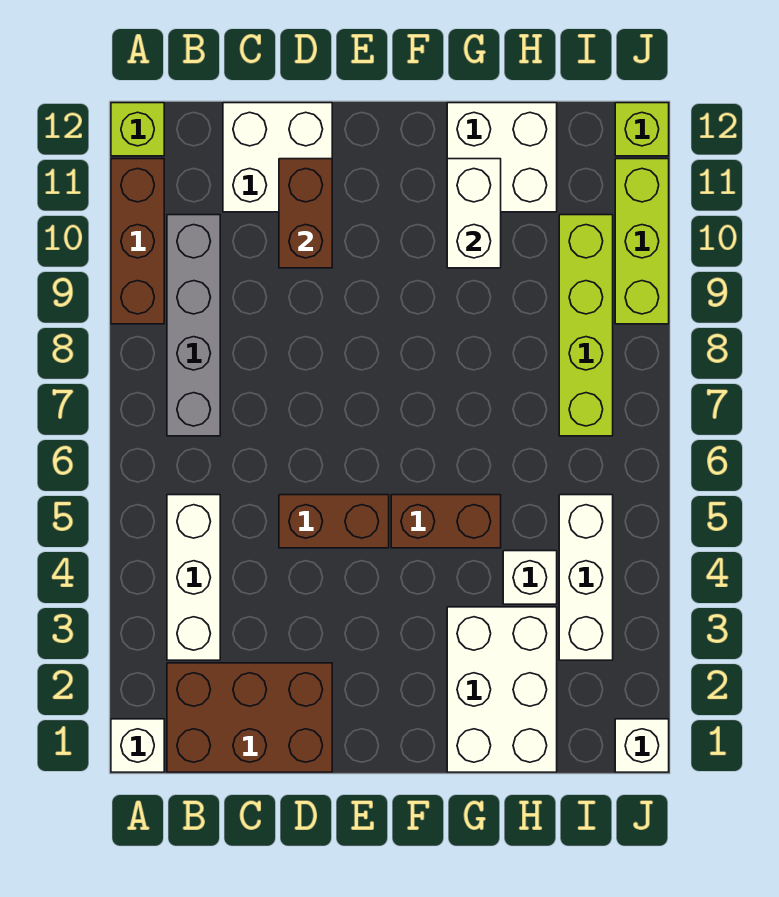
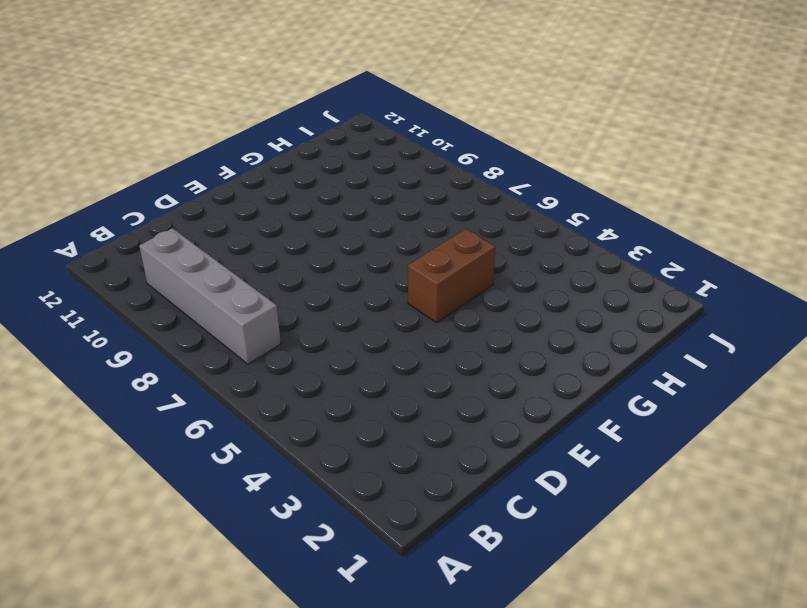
none -> white 1x1 brick [111,719,164,772]
none -> brown 1x3 brick [111,159,164,324]
none -> lime 1x1 brick [111,103,164,156]

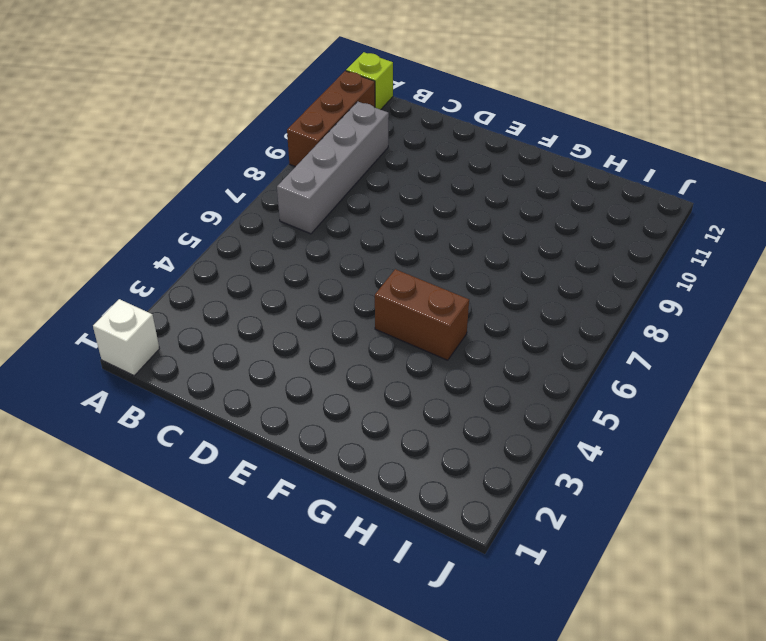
none -> brown 2x3 brick [167,663,332,772]
none -> white 1x3 brick [167,495,220,660]
none -> white 2x2 brick [223,103,332,212]

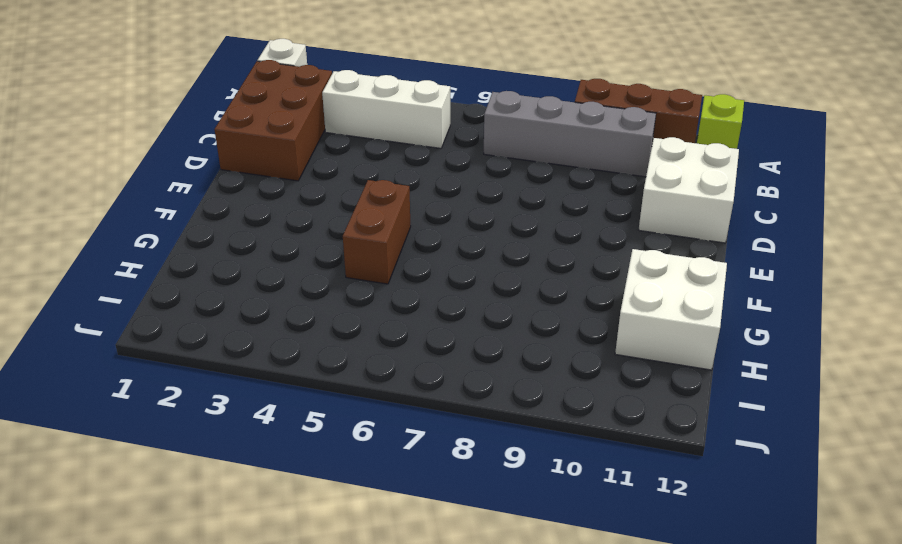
none -> brown 1x2 brick [279,495,389,548]
none -> white 2x3 brick [447,607,557,772]
none -> white 1x1 brick [503,551,557,604]

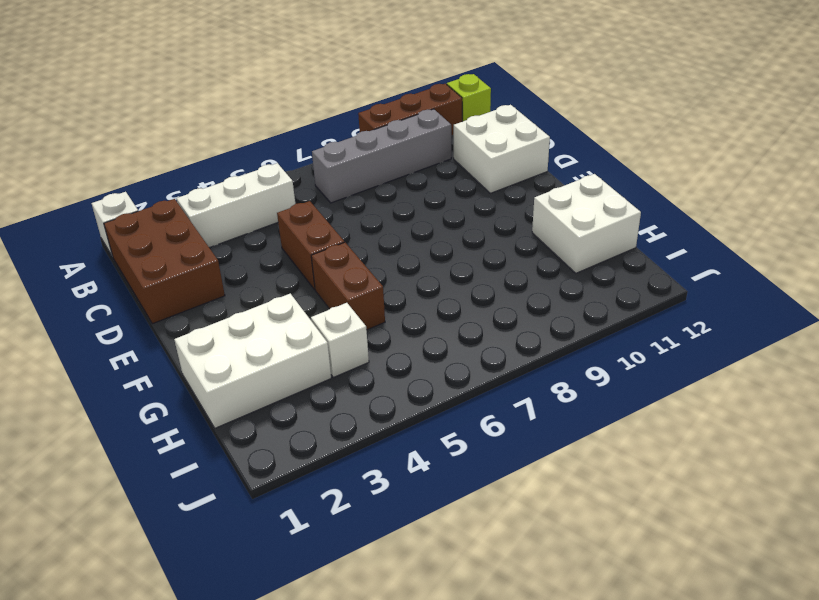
none -> white 1x3 brick [559,495,613,660]
none -> lime 1x4 brick [559,215,613,436]
none -> white 1x1 brick [615,719,669,772]

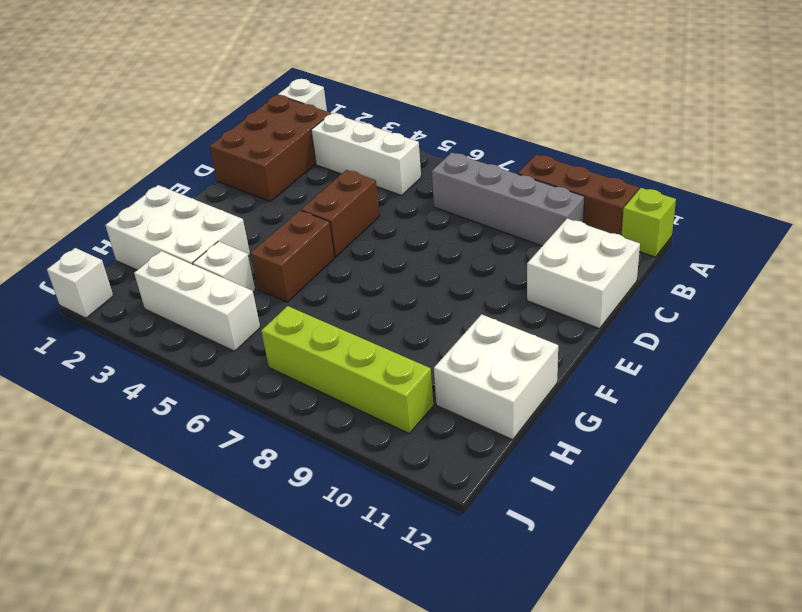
none -> lime 1x3 brick [615,159,669,324]
none -> lime 1x1 brick [615,103,669,156]
none -> brown 1x2 brick [279,159,332,268]

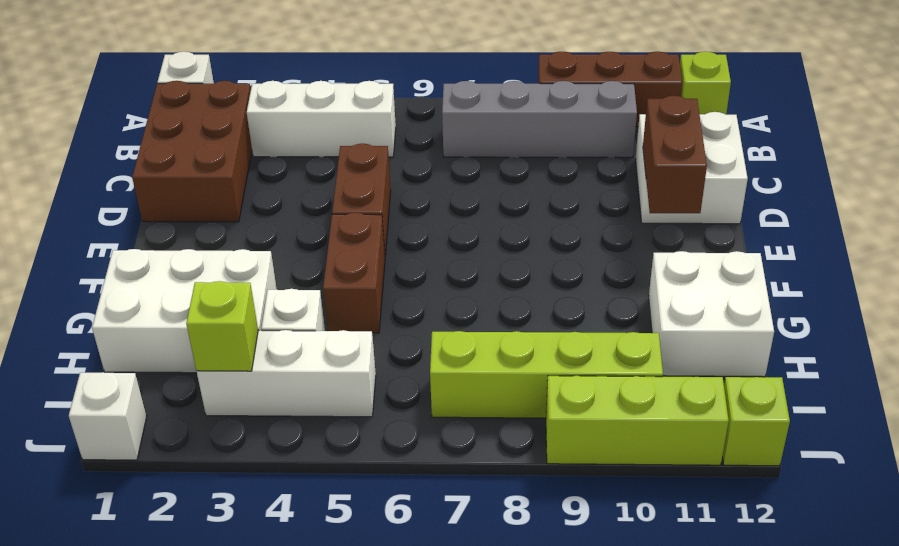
brown 1x2 brick [643,96,707,213] -> brown 1x2 brick turned to [279,159,332,268]
lime 1x1 brick [186,281,258,371] -> none
none -> white 1x2 brick [447,159,501,268]

